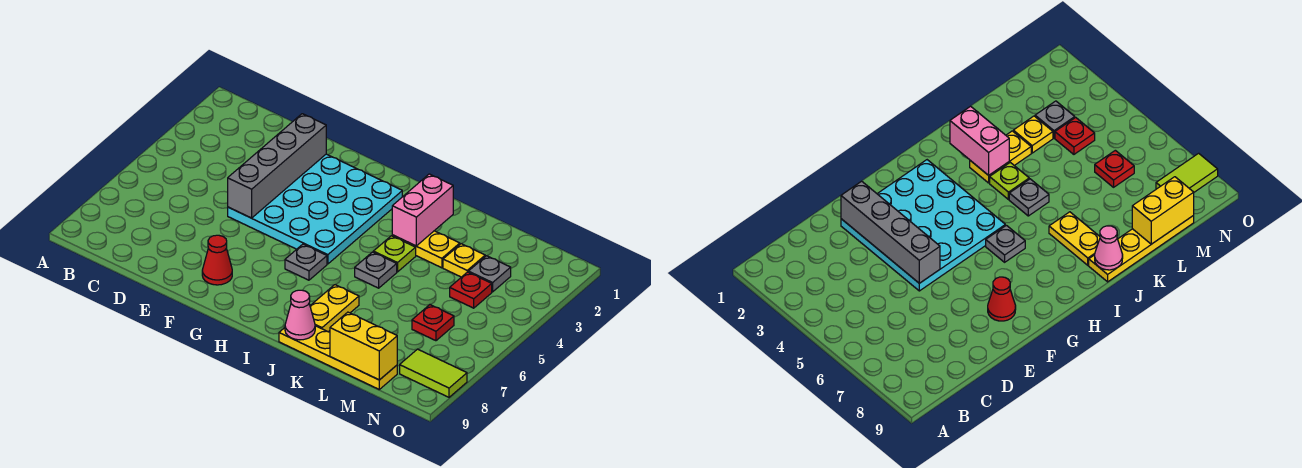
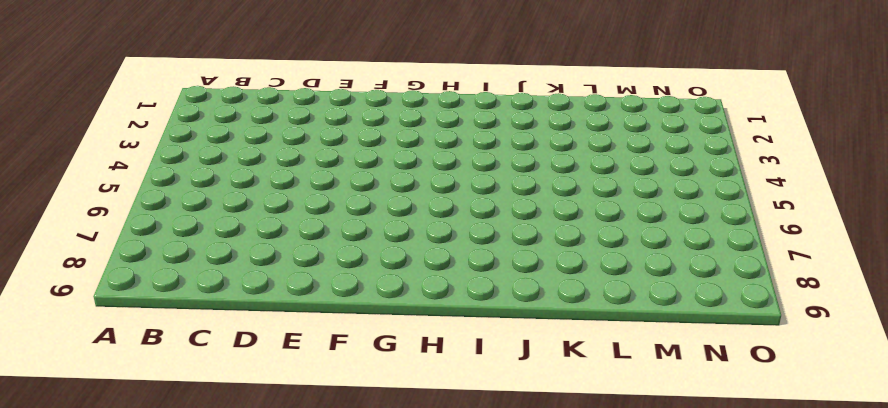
none -> cyan 4x4 plate [228,154,402,264]
none -> red 1x1 cone [202,235,232,285]
none -> grey 1x1 plate [285,244,327,280]

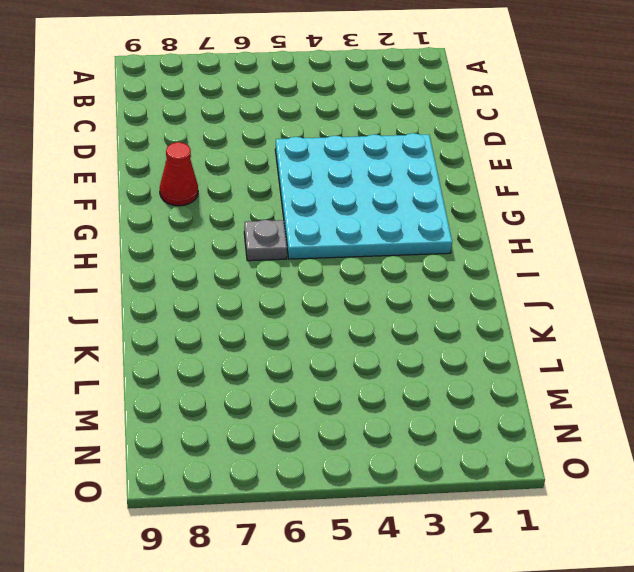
none -> yellow 1x2 plate [392,231,460,268]
none -> lime 1x1 plate [373,236,416,272]
none -> grey 1x1 plate [355,252,397,288]

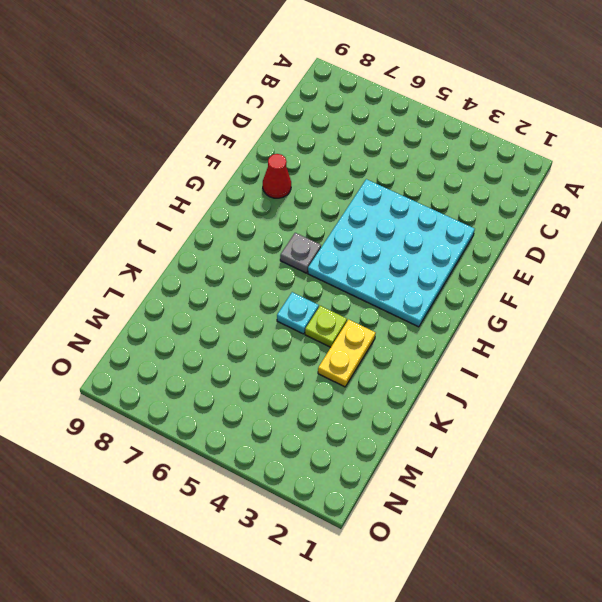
cyan 1x1 plate [277,292,319,334] -> grey 1x1 plate [355,252,397,288]
none -> yellow 1x2 plate [310,285,359,332]
none -> yellow 1x4 plate [279,326,397,389]
none -> yellow 1x1 plate [443,244,485,277]

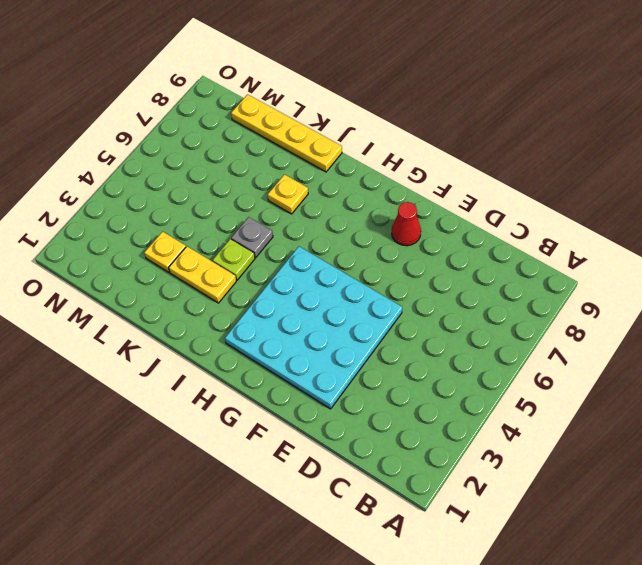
yellow 1x1 plate [268,174,308,214] -> yellow 1x2 plate [310,285,359,332]
none -> grey 1x1 plate [285,244,327,280]
none -> grey 1x1 plate [468,256,511,292]
none -> red 1x1 plate [450,272,492,308]

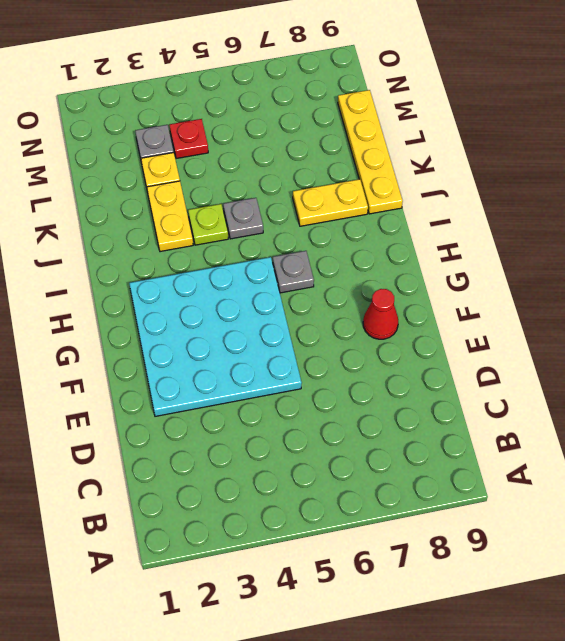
none -> red 1x1 plate [412,305,454,341]
none -> lime 1x2 tile [400,349,467,397]
none -> grey 1x4 brick [228,114,326,218]

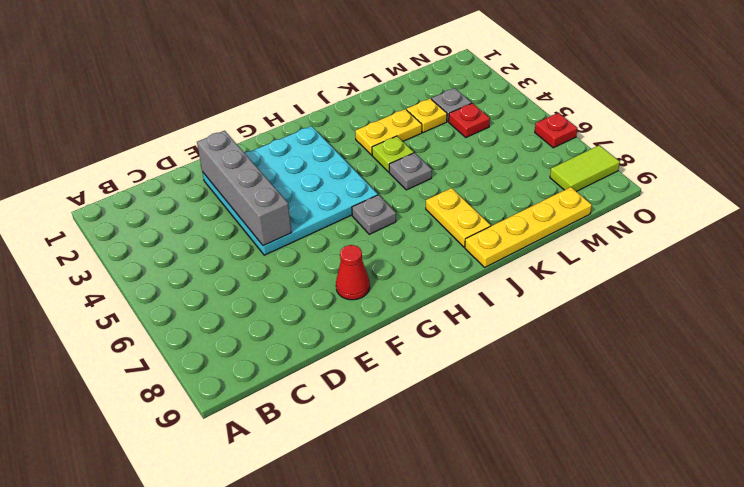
red 1x1 plate [535,113,577,148] -> red 1x1 plate moved to [412,305,454,341]
none -> pink 1x2 brick [392,174,453,246]
none -> pink 1x1 cone [285,290,315,340]
none -> yellow 1x2 brick [330,312,397,380]

